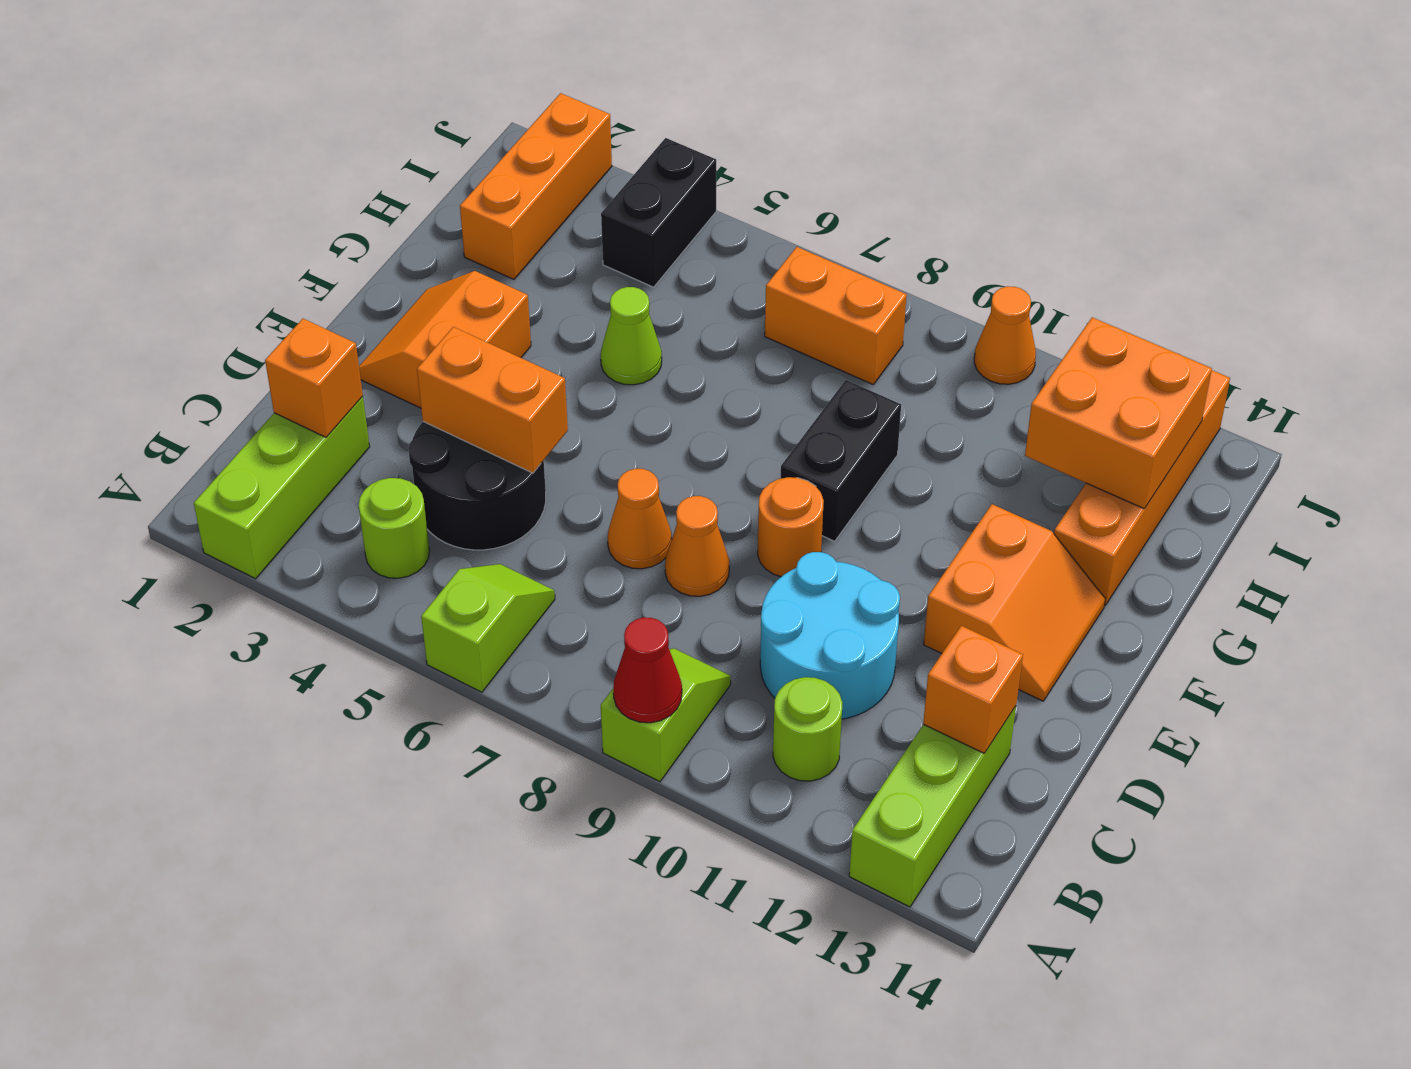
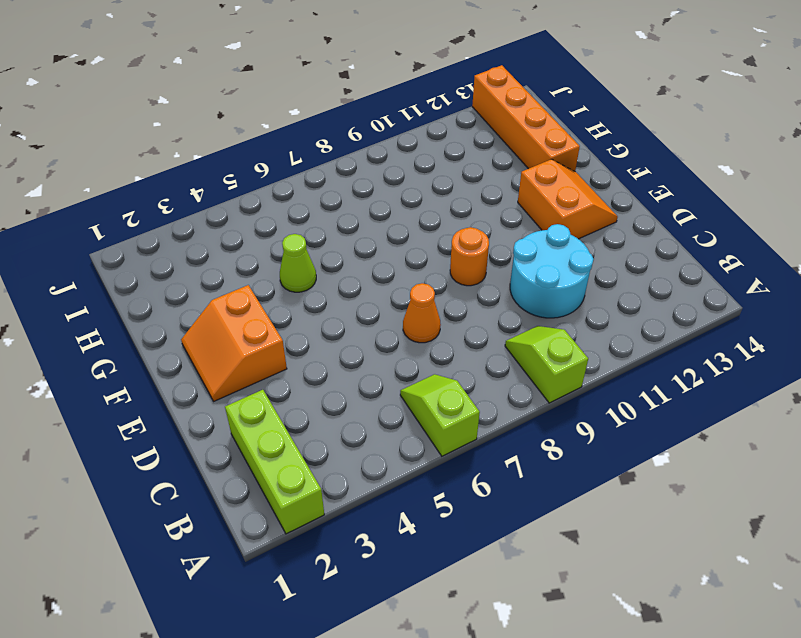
none -> lime 1x3 brick [849,706,1016,907]
none -> lime 1x1 round brick [359,478,430,578]
none -> lime 1x1 round brick [773,677,843,781]

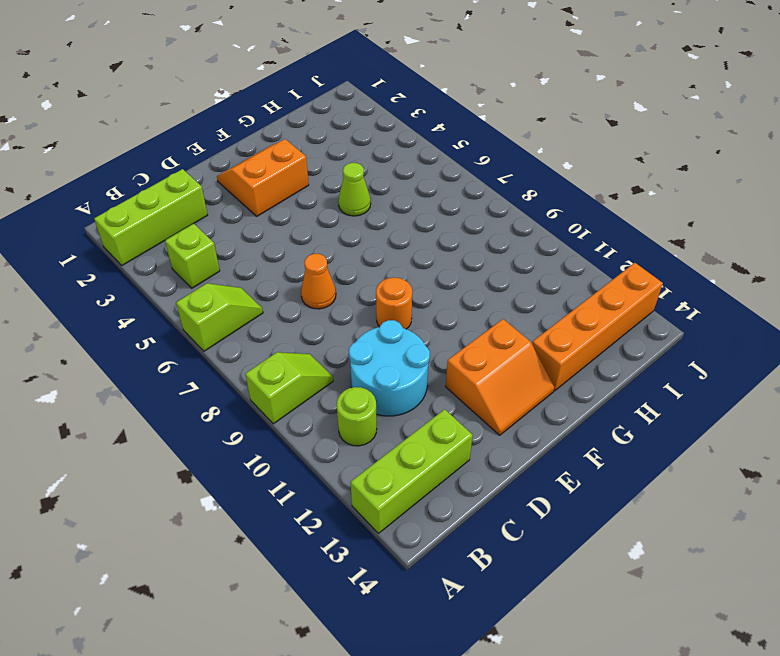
lime 1x1 brick [165,224,220,288] -> lime 1x1 round brick [359,478,430,578]
none -> black 2x2 round brick [408,422,546,550]
none -> orange 1x1 cone [665,496,729,596]
none -> black 1x2 brick [781,380,901,541]

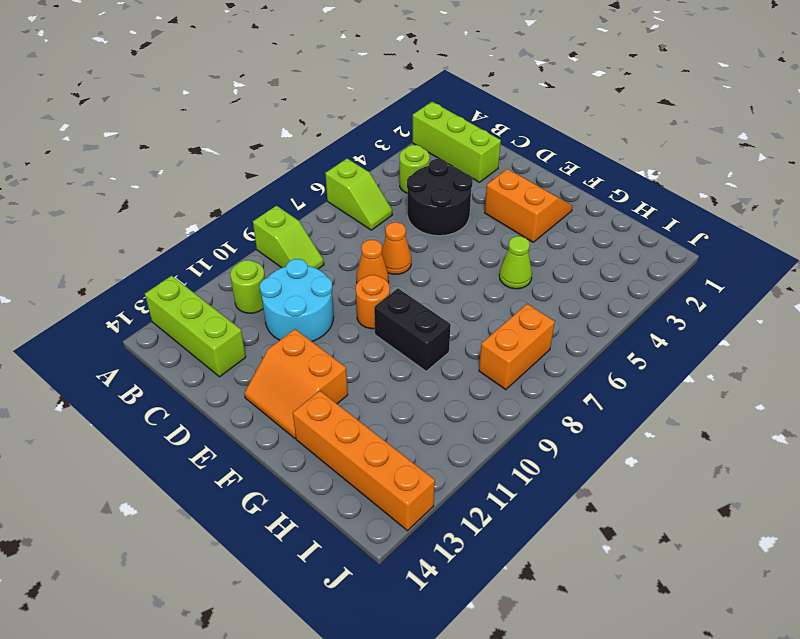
none -> orange 1x3 brick [460,93,612,279]
none -> black 1x2 brick [601,138,716,287]
none -> orange 1x1 cone [974,286,1036,384]

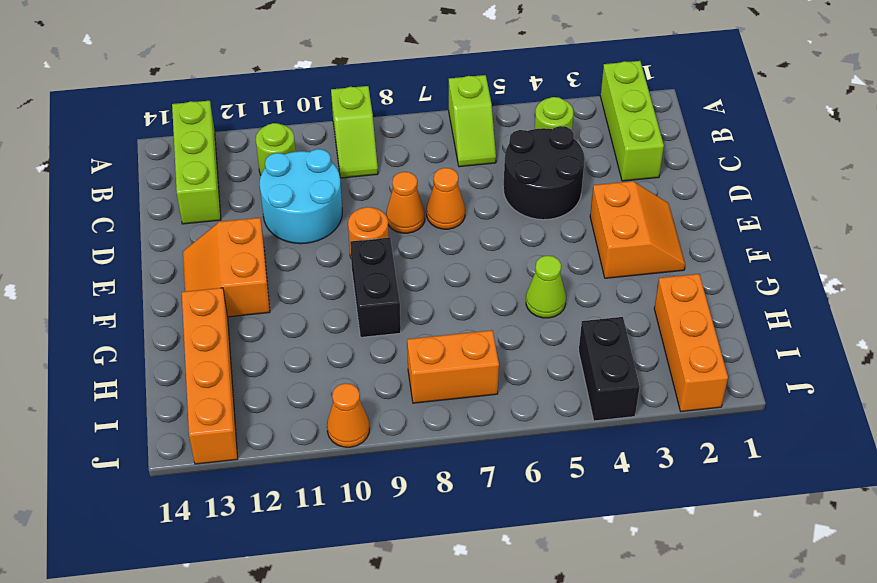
none -> red 1x1 cone [613,617,682,723]
none -> orange 1x1 brick [265,319,363,437]
none -> orange 1x1 brick [923,626,1023,753]

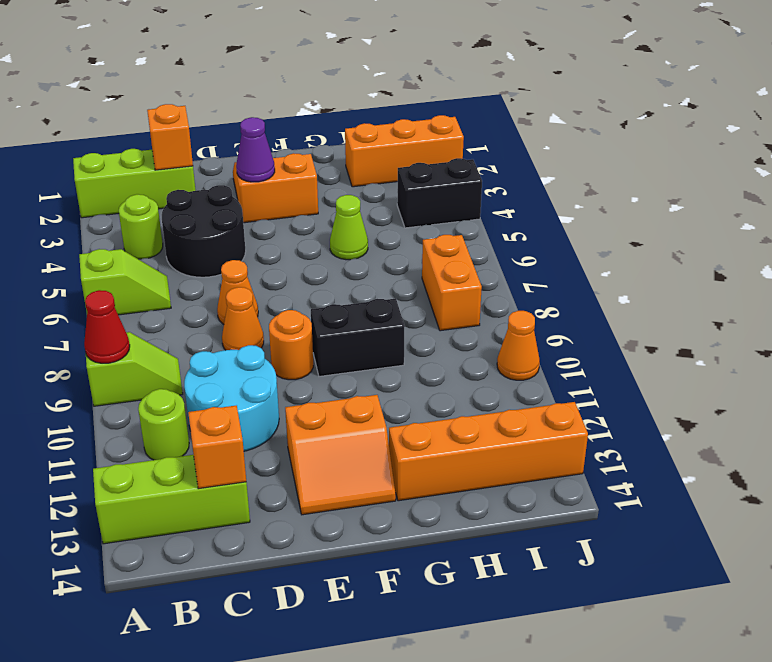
purple 1x1 cone [236,117,275,182] -> none
none -> orange 1x2 brick [417,327,568,473]
none -> orange 2x2 brick [1025,317,1212,509]

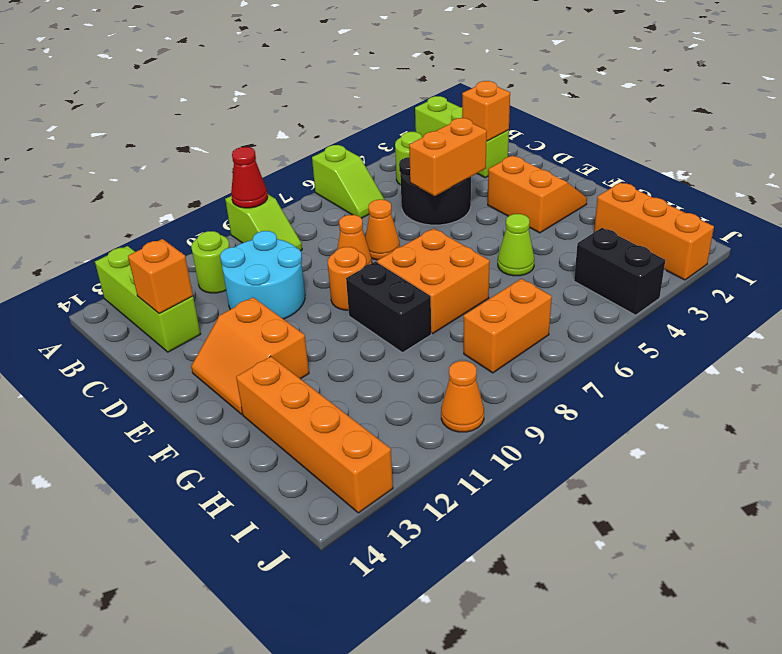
orange 2x2 brick [377,229,490,333] -> orange 2x2 brick moved to [1025,317,1212,509]

